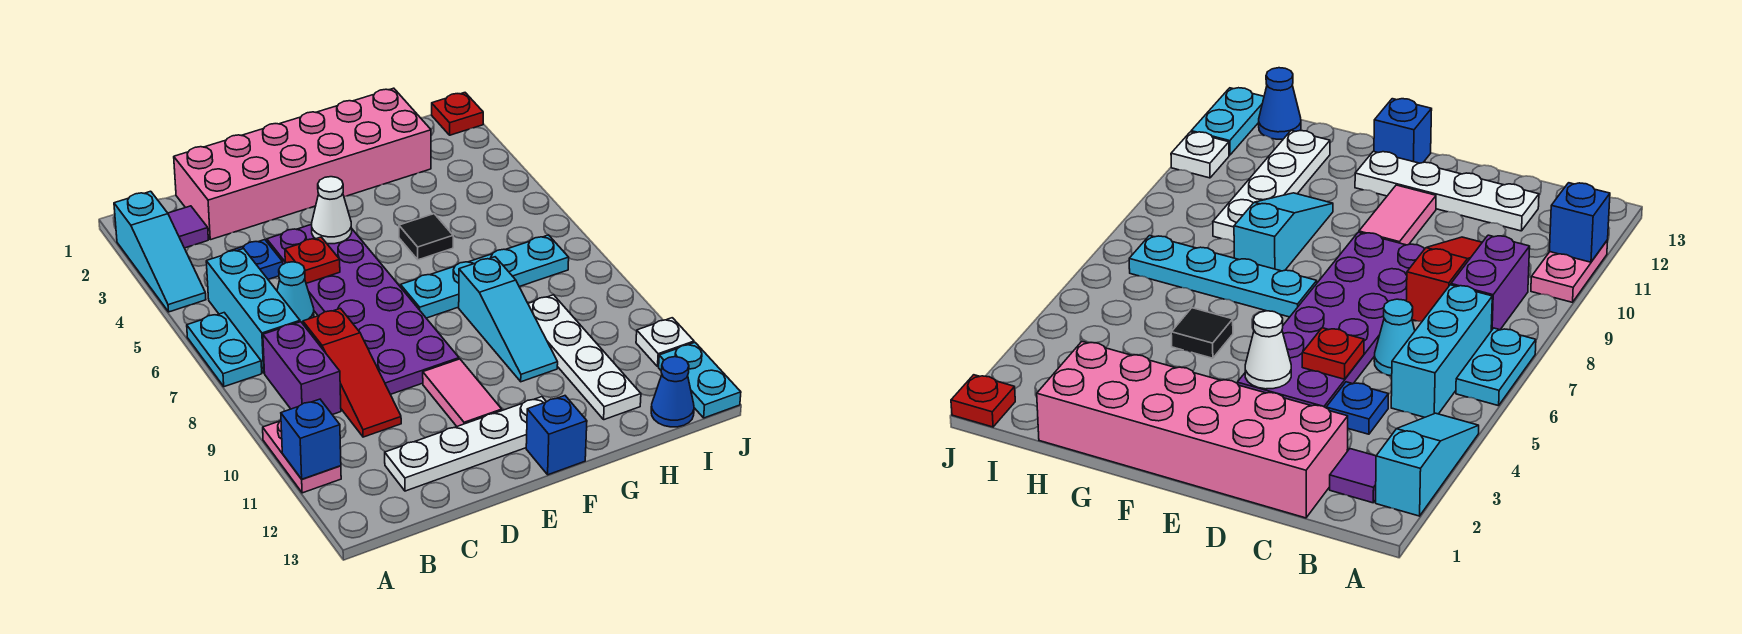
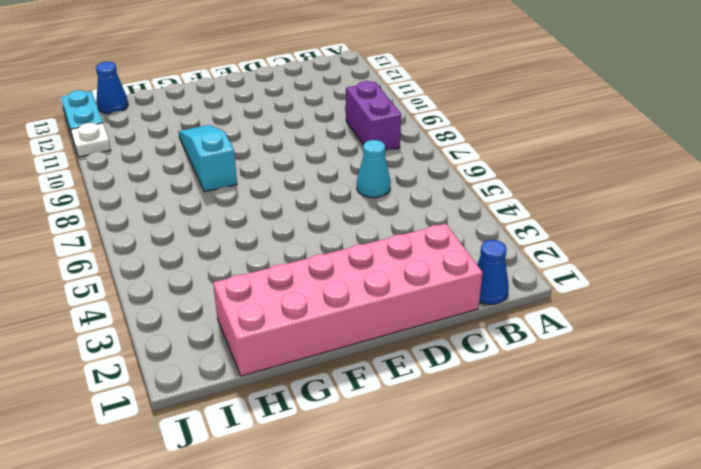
blue 1x1 cone [477,240,509,305] -> none
none -> cyan 1x3 slope [114,191,206,312]
none -> cyan 1x2 plate [187,313,262,387]
none -> pink 1x2 plate [263,421,341,493]

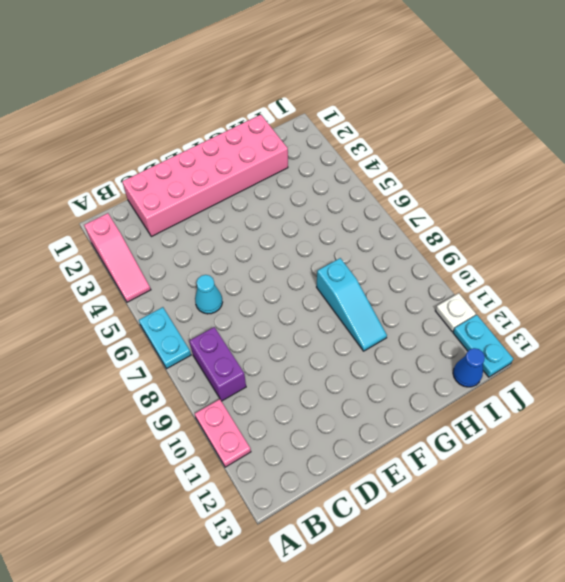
pink 1x3 slope [84,213,151,302] -> cyan 1x3 slope [114,191,206,312]
none -> purple 1x1 tile [168,206,208,248]
none -> cyan 1x3 brick [206,249,300,373]
none -> blue 1x1 plate [231,240,283,279]

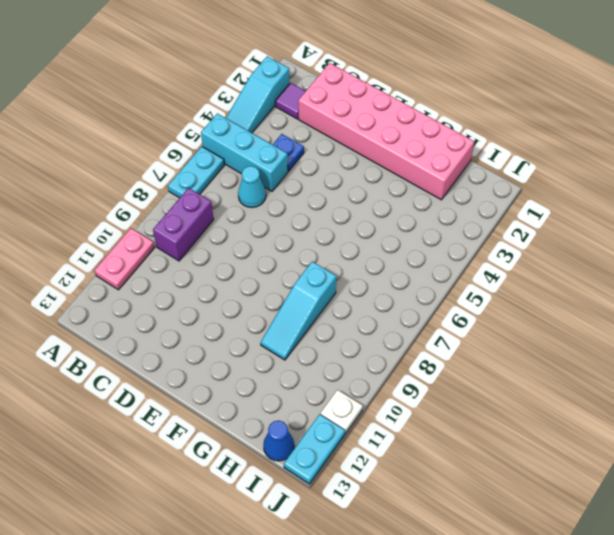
cyan 1x3 brick [201,113,288,191] -> cyan 1x3 brick turned to [206,249,300,373]
none -> red 1x3 slope [303,308,401,437]
none -> white 1x4 plate [385,397,546,491]
none -> purple 2x6 plate [267,224,459,394]

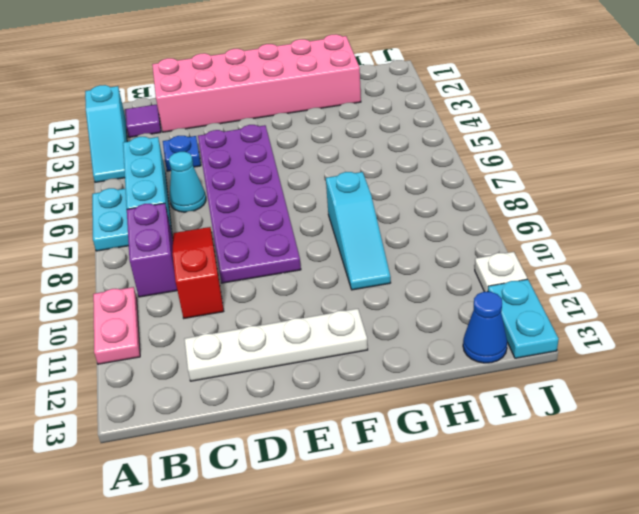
red 1x3 slope [173,227,224,318] -> red 1x3 slope turned to [303,308,401,437]
none -> pink 1x2 tile [423,359,502,426]
none -> cyan 1x4 plate [401,235,569,318]
none -> blue 1x1 brick [526,396,587,475]

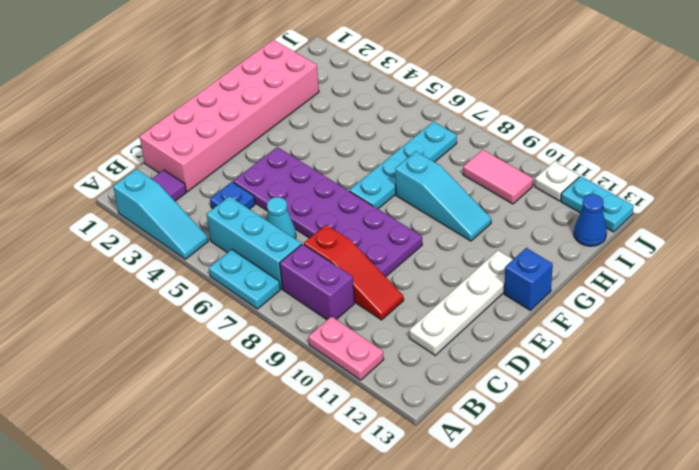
pink 1x2 tile [463,150,533,204] -> pink 1x2 tile moved to [423,359,502,426]
none -> black 1x1 tile [399,214,453,260]
none -> white 1x4 plate [528,295,641,420]
none -> red 1x1 plate [432,93,483,135]

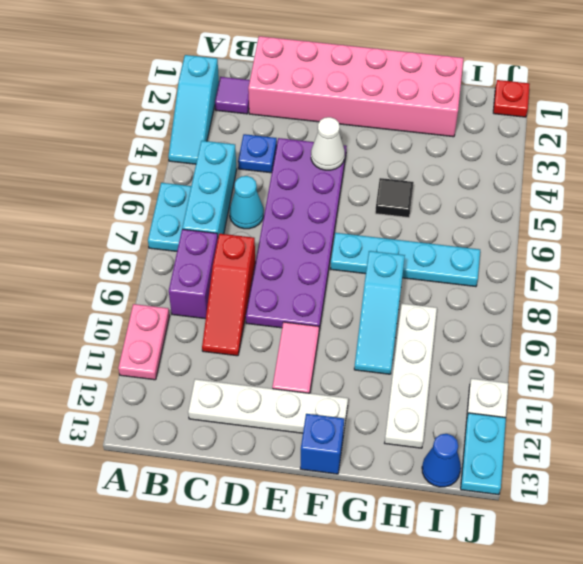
none -> blue 1x1 brick [281,399,341,479]
none -> red 1x1 plate [285,237,340,283]

